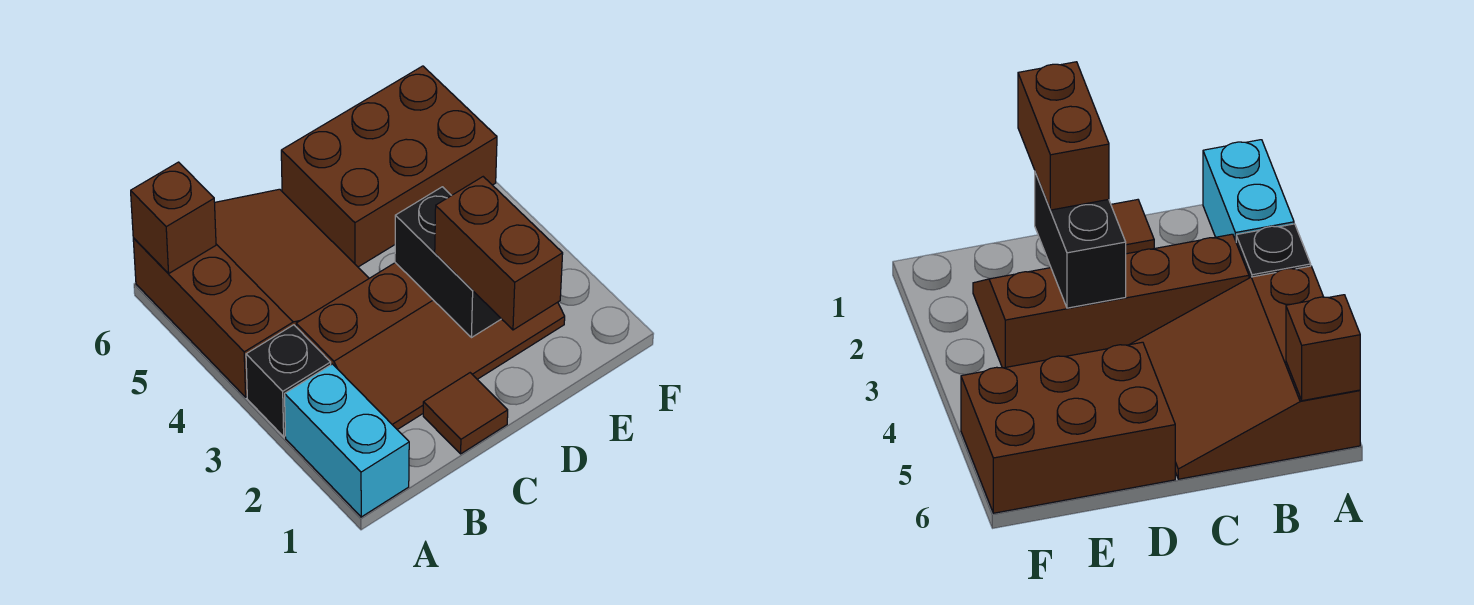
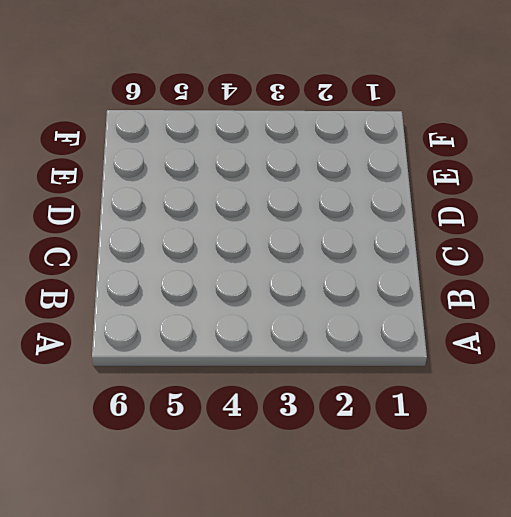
none -> cyan 1x2 brick [285,364,409,517]
none -> black 1x1 brick [246,325,331,437]

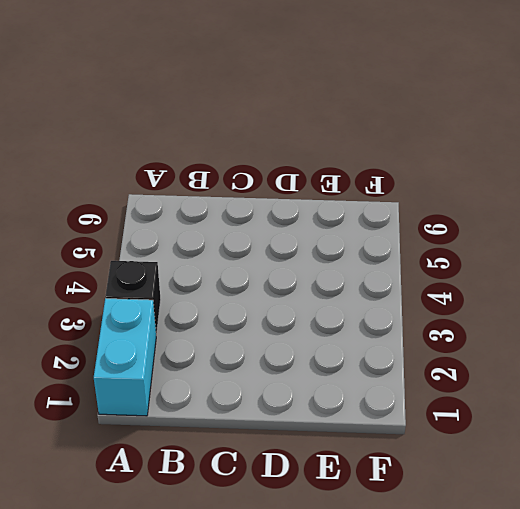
none -> brown 3x3 slope [133,189,369,397]
none -> brown 2x4 slope [296,263,565,430]

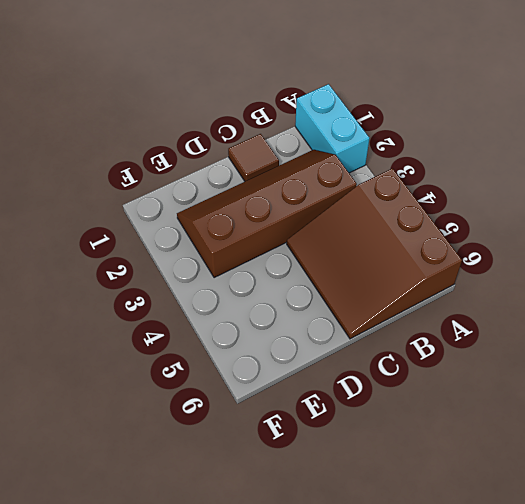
none -> black 1x1 brick [246,325,331,437]
none -> brown 2x3 brick [281,66,497,267]

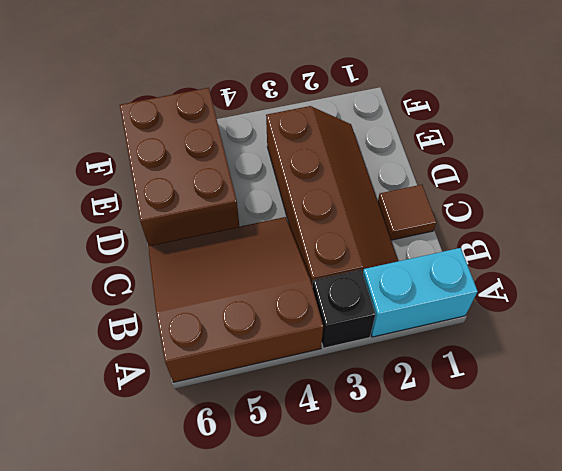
none -> brown 1x1 brick [131,162,216,274]
none -> black 1x2 brick [395,187,501,338]

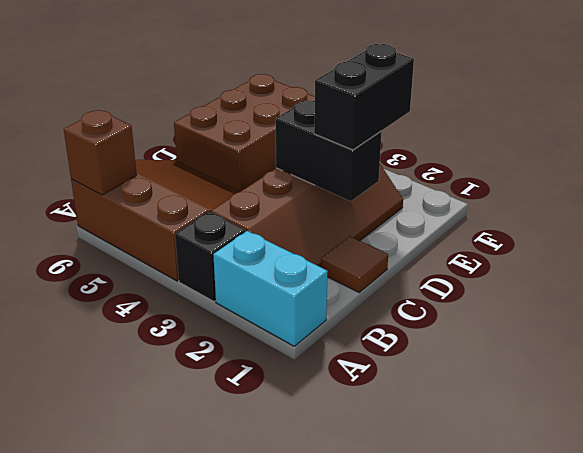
black 1x2 brick [314,44,414,150] -> brown 1x2 brick [435,177,563,330]

